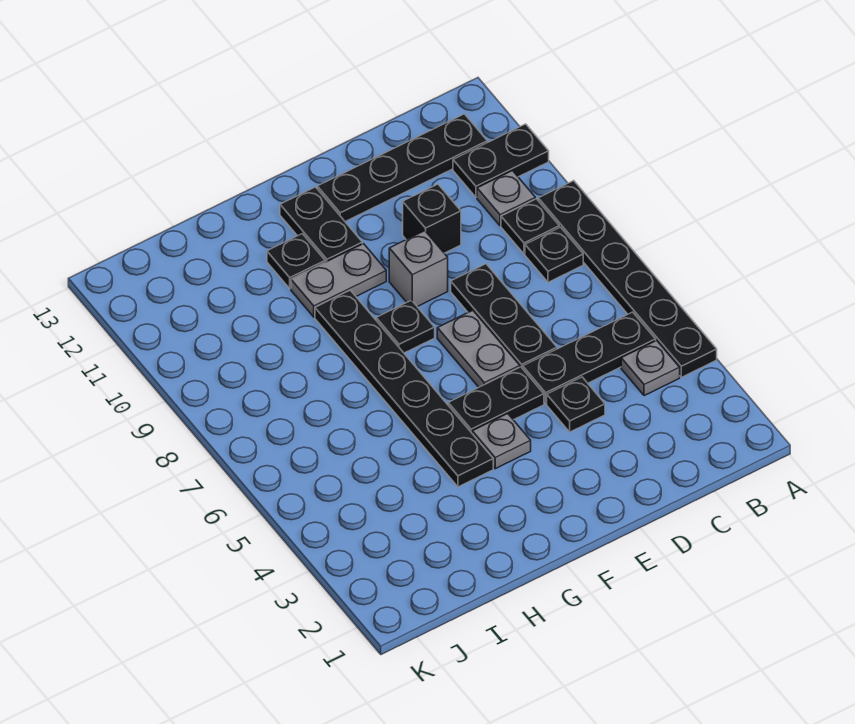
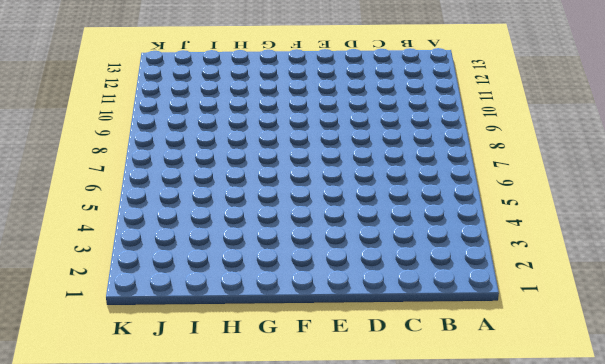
none -> black 1x6 plate [538,181,717,377]
none -> black 1x2 plate [453,124,549,197]
none -> grey 1x1 plate [621,340,680,396]

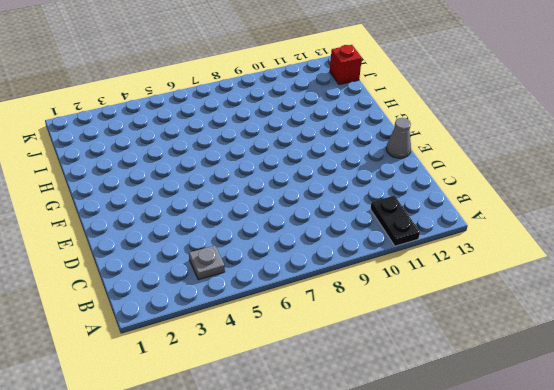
grey 1x1 cone [386,118,411,158] -> none
red 1x1 brick [330,45,362,85] -> none
none -> black 1x6 plate [538,181,717,377]
none -> black 1x3 plate [523,312,656,404]
none -> black 1x1 plate [525,227,583,282]

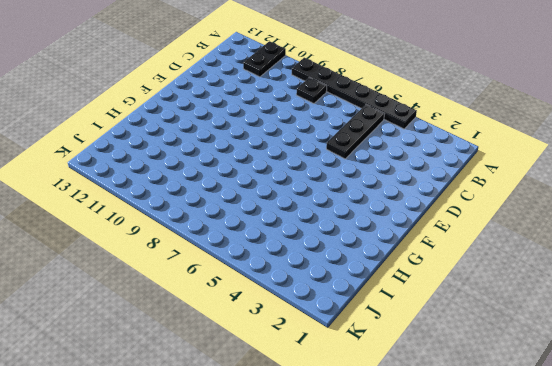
none -> grey 1x1 plate [621,340,680,396]
none -> black 1x1 plate [501,199,559,254]
none -> grey 1x1 plate [477,171,535,226]

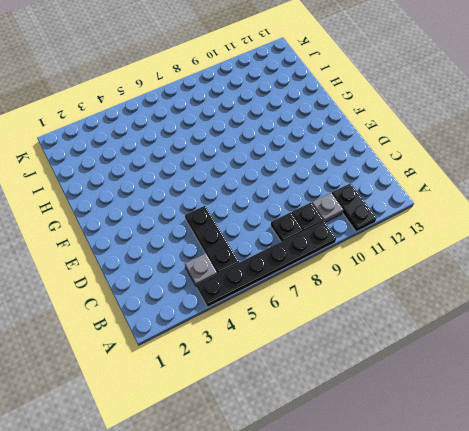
none -> black 1x4 plate [317,114,487,222]
none -> black 1x1 plate [547,377,605,432]
none -> black 1x3 plate [451,264,557,369]

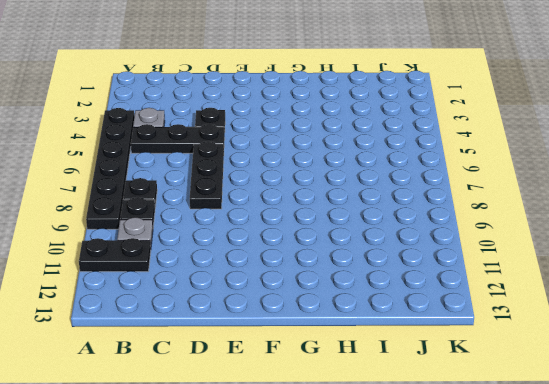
none -> black 1x4 plate [317,114,487,222]
none -> black 1x1 brick [403,184,461,253]
none -> black 1x2 plate [448,367,544,433]

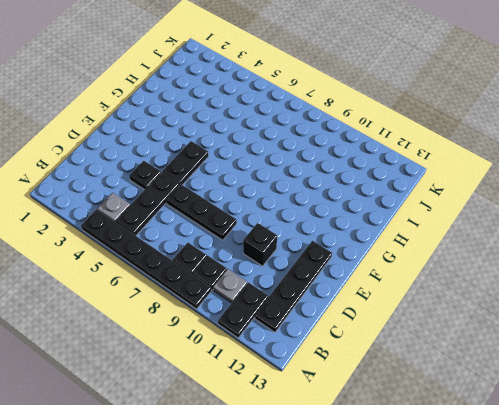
none -> grey 1x2 plate [437,310,520,387]
none -> grey 1x1 brick [389,231,448,307]
none -> grey 1x1 plate [472,413,531,469]

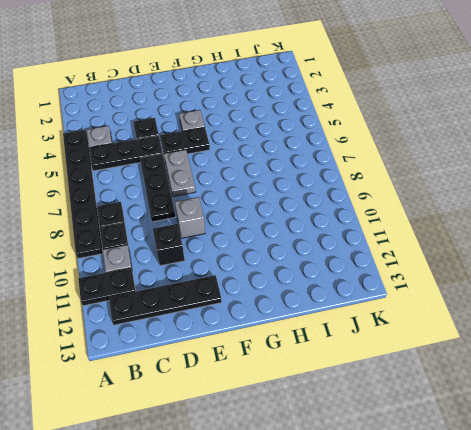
none -> black 1x1 plate [376,300,435,353]
none -> grey 1x2 plate [291,244,386,317]
none -> black 1x2 plate [280,187,362,262]

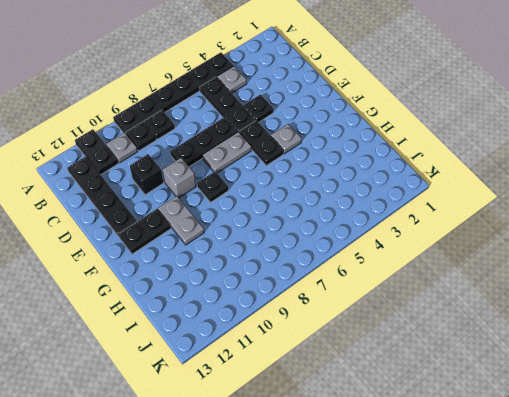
none -> black 1x6 plate [315,290,493,487]
none -> black 1x1 plate [267,234,325,289]

